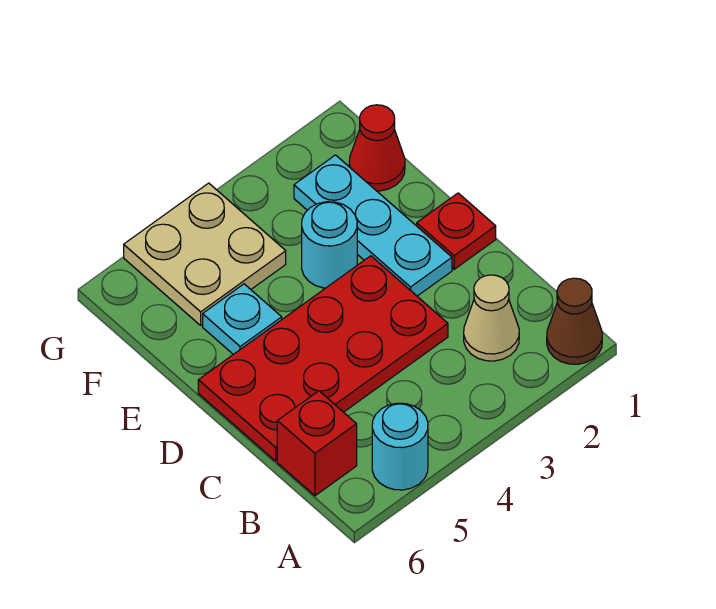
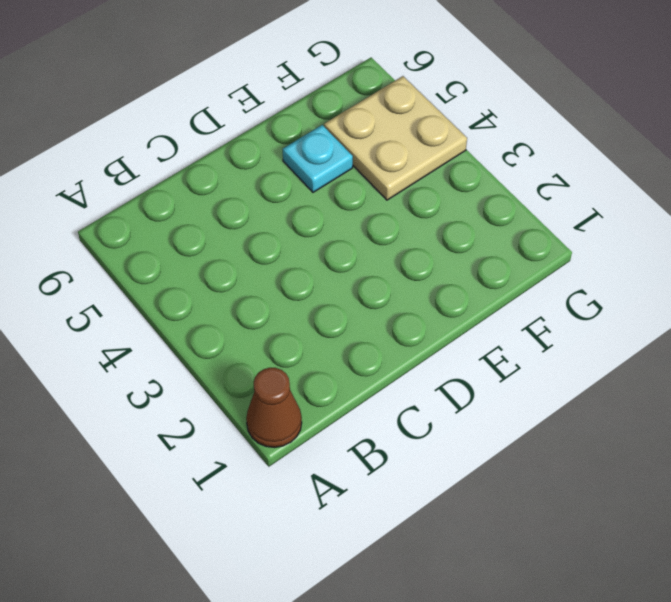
none -> cyan 1x1 round brick [372,403,428,490]
none -> tan 1x1 cone [464,275,519,361]

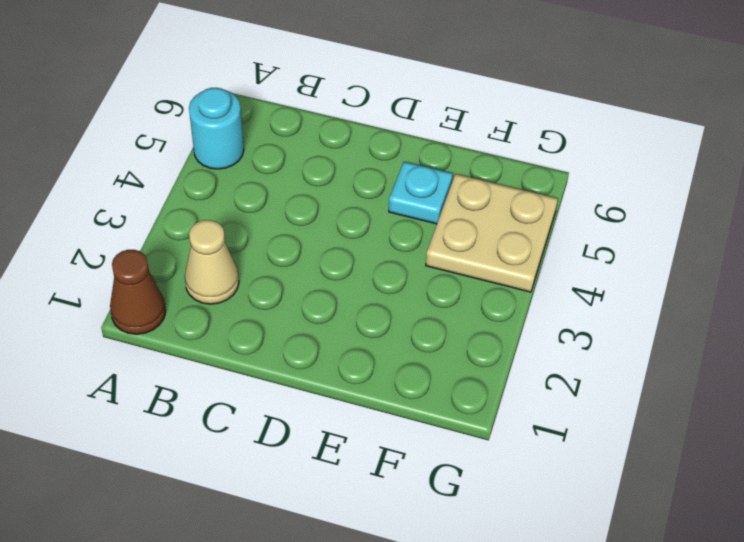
none -> red 1x1 brick [277,391,357,496]
none -> red 2x4 plate [198,256,448,461]

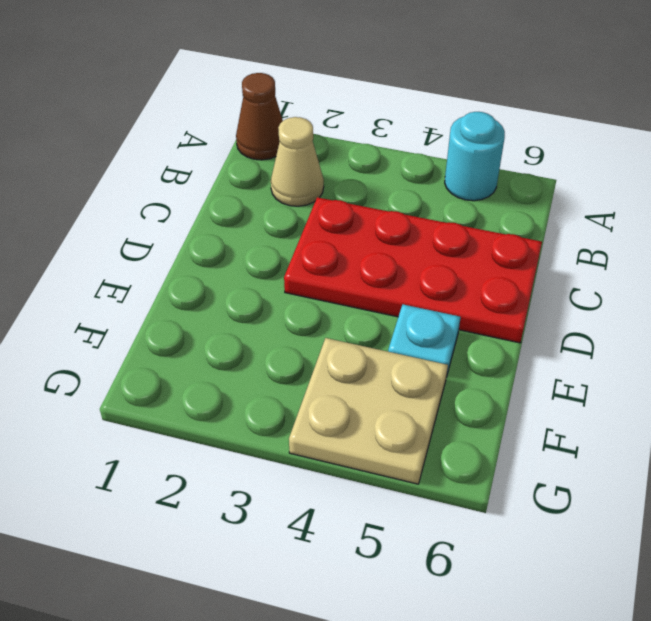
none -> red 1x1 brick [277,391,357,496]
none -> red 1x1 plate [417,193,496,269]

